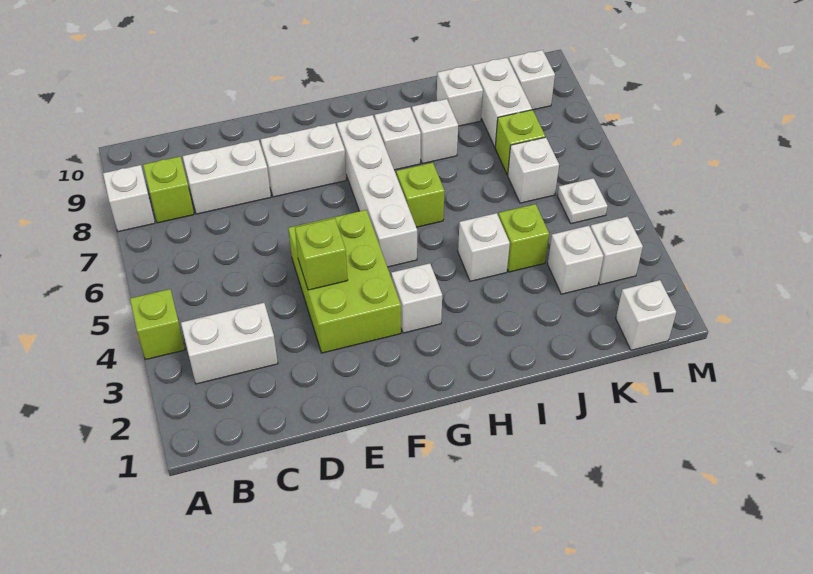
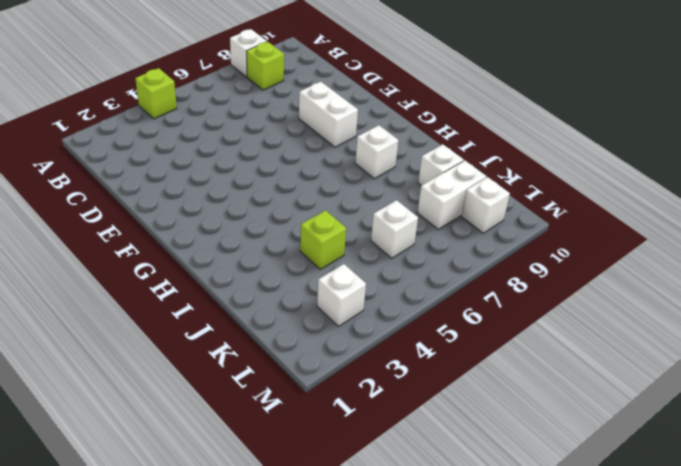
none -> white 1x2 brick [181,303,278,384]
none -> white 1x2 brick [183,140,271,214]
none -> lime 2x3 brick [288,210,401,353]

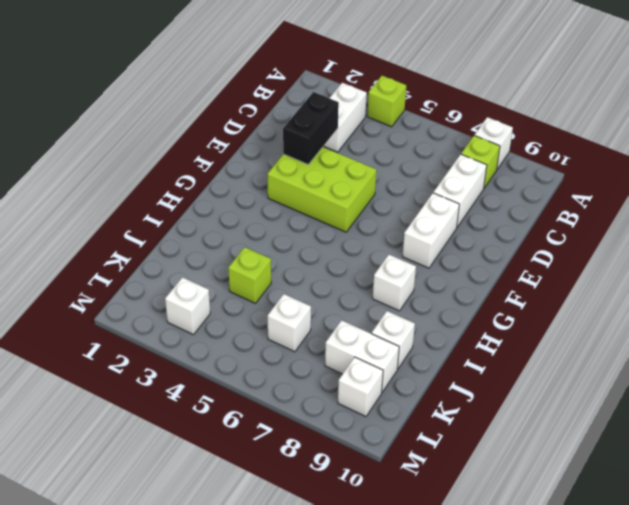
black 1x2 brick [283,92,339,164] -> none
none -> white 1x1 brick [391,263,442,333]
none -> white 1x4 brick [337,115,417,267]
none -> lime 1x1 brick [396,163,444,227]

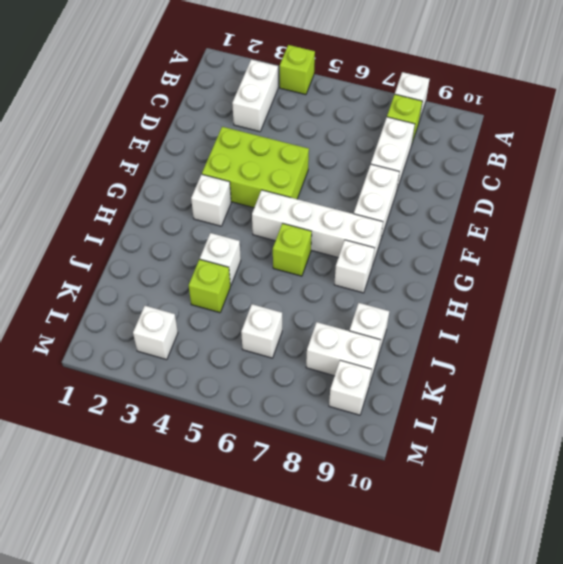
none -> white 1x1 brick [412,99,458,164]
none -> white 1x1 brick [548,226,603,294]
none -> lime 1x1 brick [495,110,545,175]

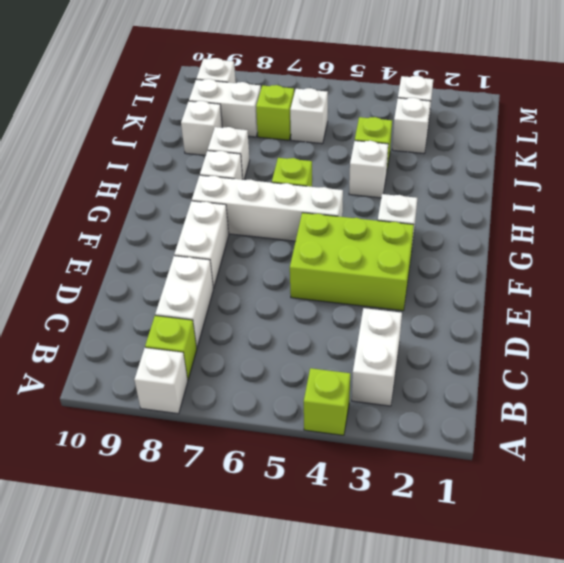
none -> white 1x1 brick [616,280,676,350]
none -> white 1x1 plate [557,178,607,224]
none -> lime 1x1 brick [295,218,348,290]

